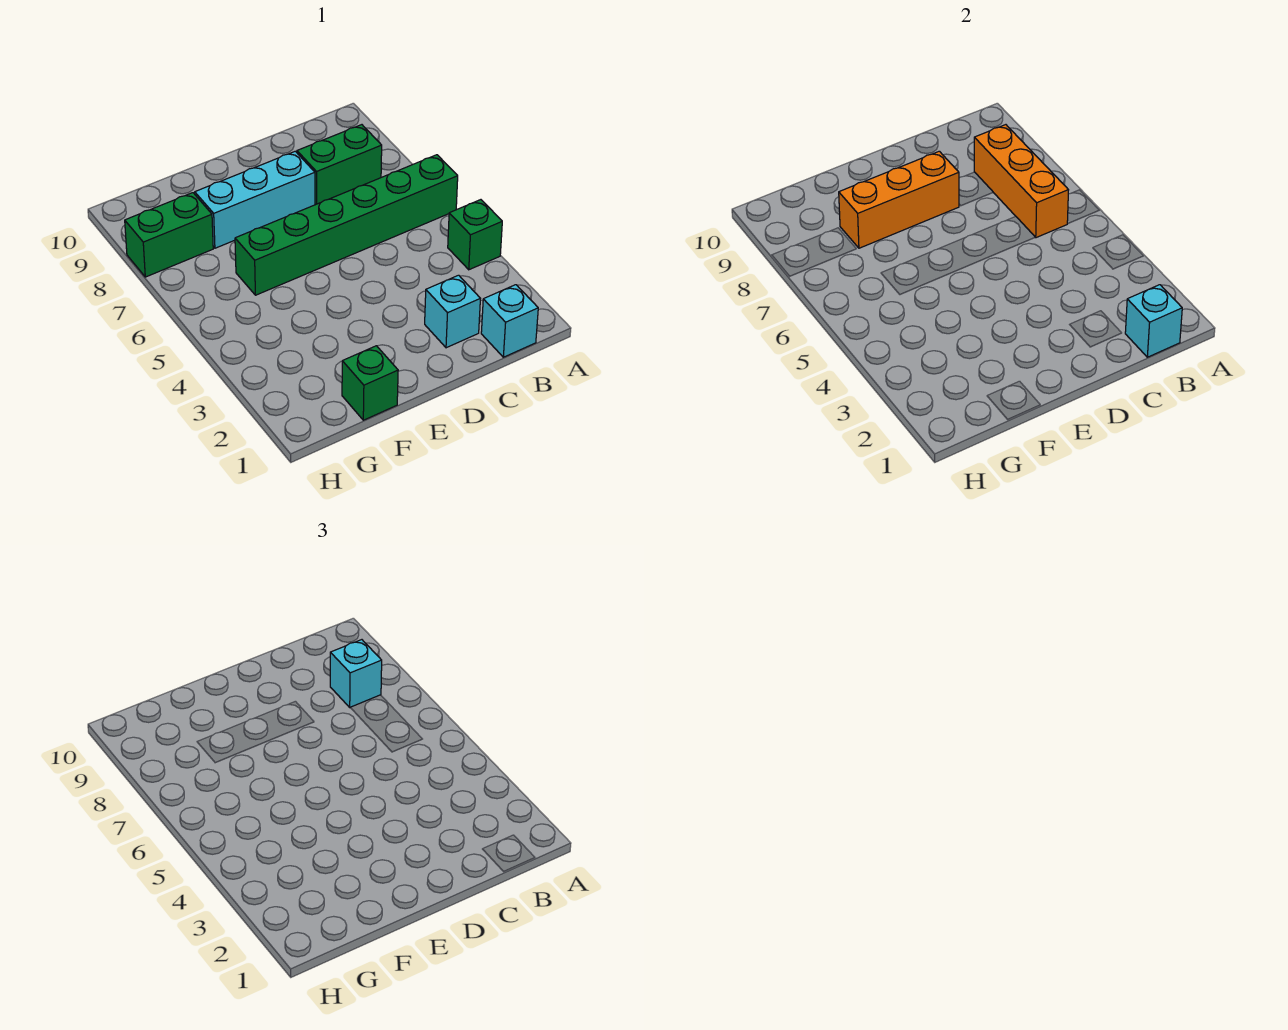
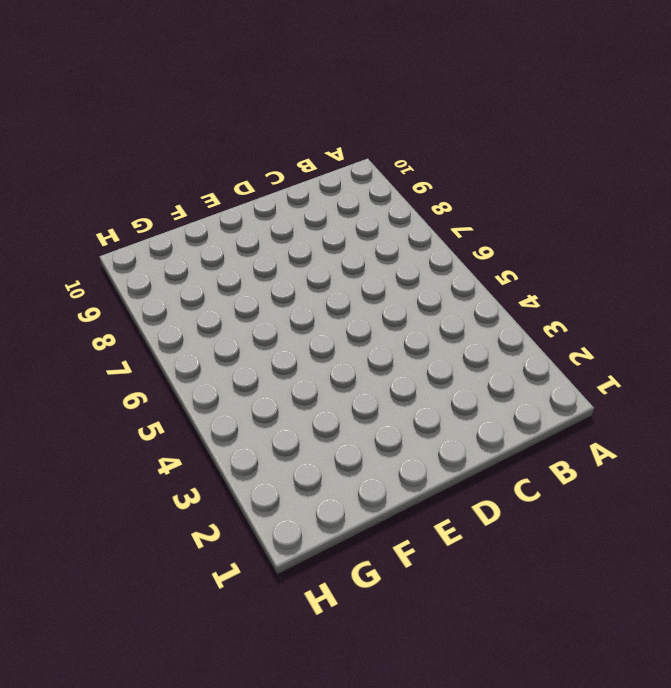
none -> green 1x1 brick [448,200,502,270]
none -> green 1x6 brick [235,155,458,295]
none -> cyan 1x1 brick [481,285,538,357]

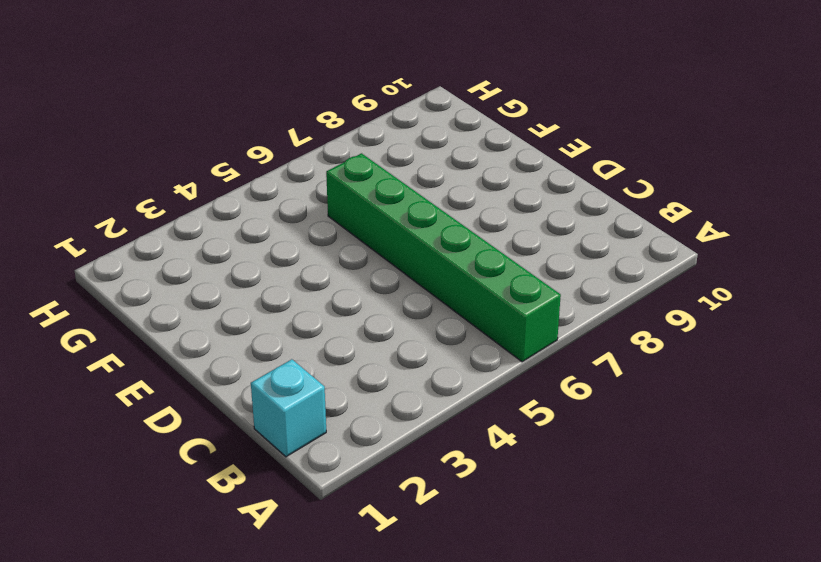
none -> green 1x1 brick [448,200,502,270]
none -> green 1x2 brick [297,125,382,205]
none -> cyan 1x1 brick [425,275,480,348]

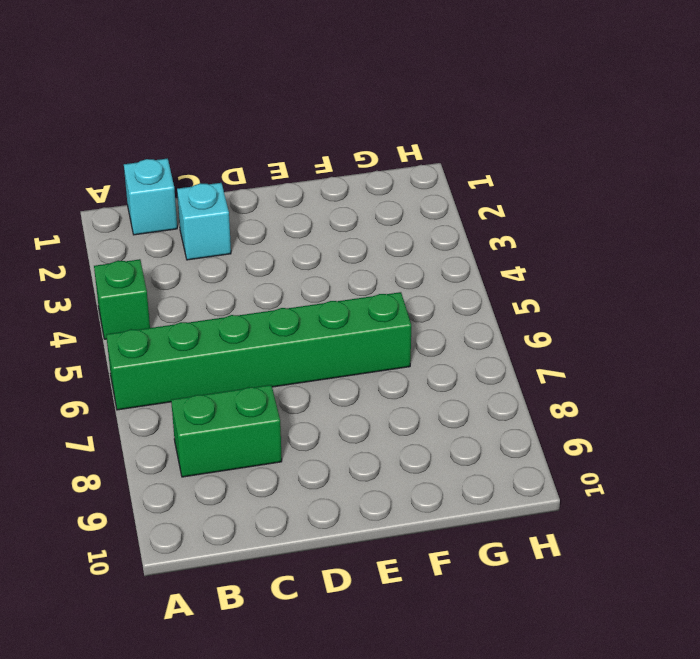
none -> cyan 1x3 brick [195,151,315,248]
none -> green 1x1 brick [342,346,398,420]
none -> green 1x2 brick [125,193,213,277]

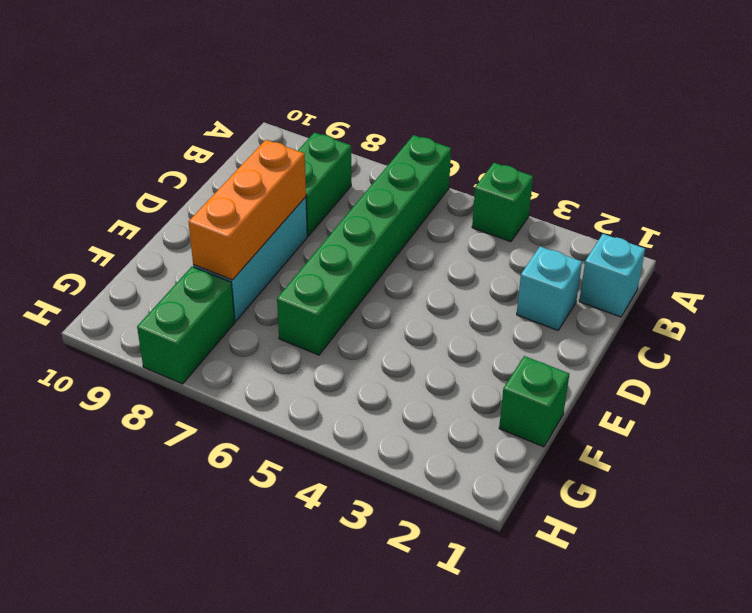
none -> cyan 1x1 brick [1125,285,1182,357]
none -> orange 1x3 brick [974,125,1068,238]
none -> cyan 1x1 brick [330,640,382,707]

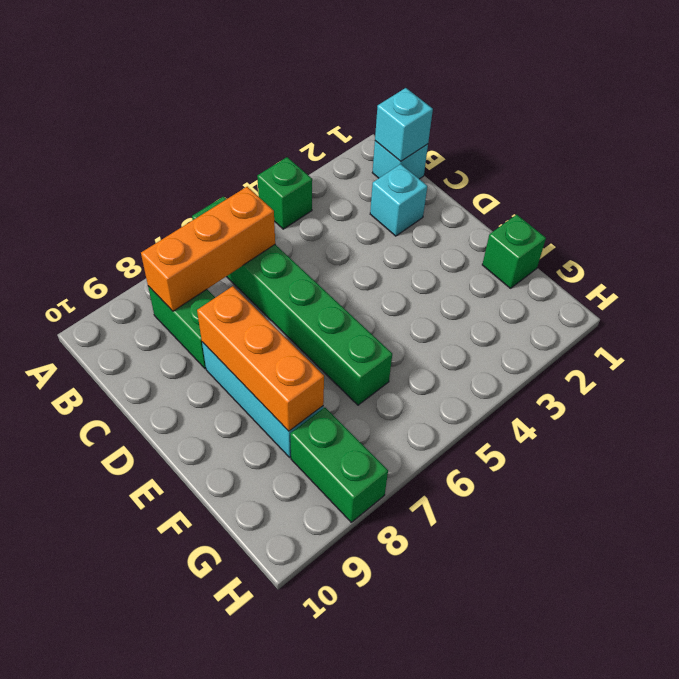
none -> cyan 1x1 brick [330,640,382,707]

